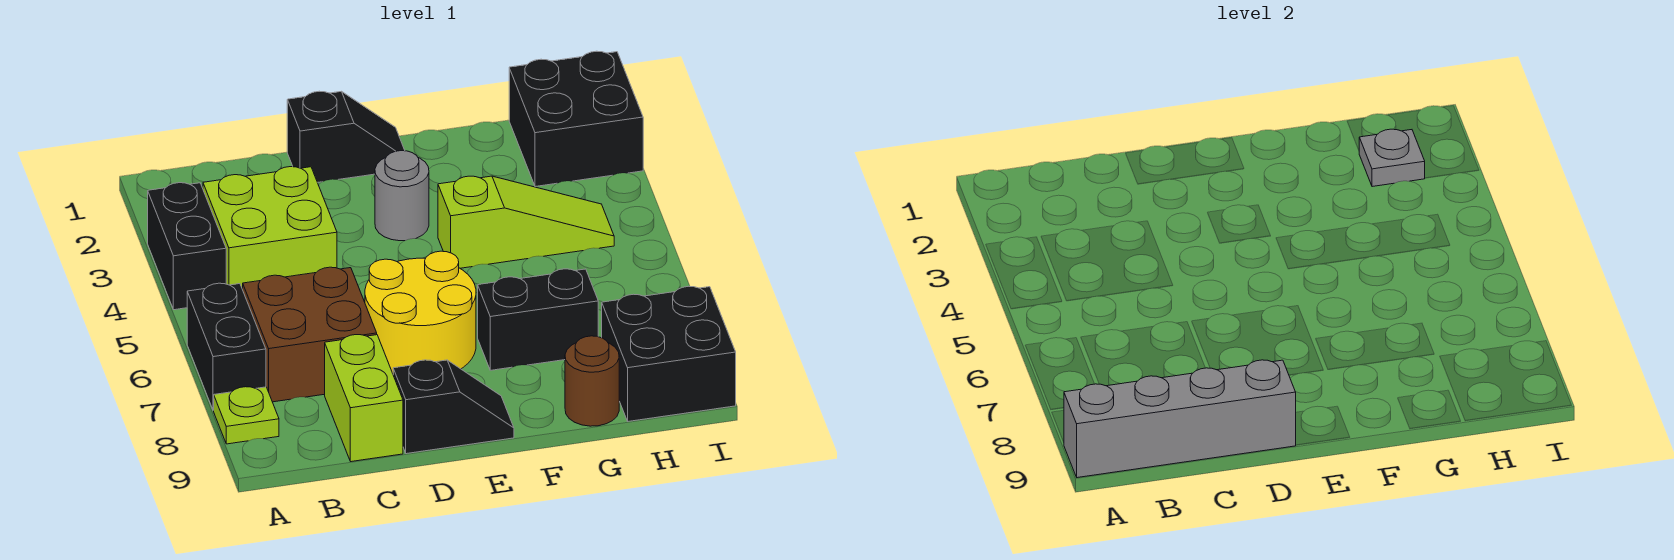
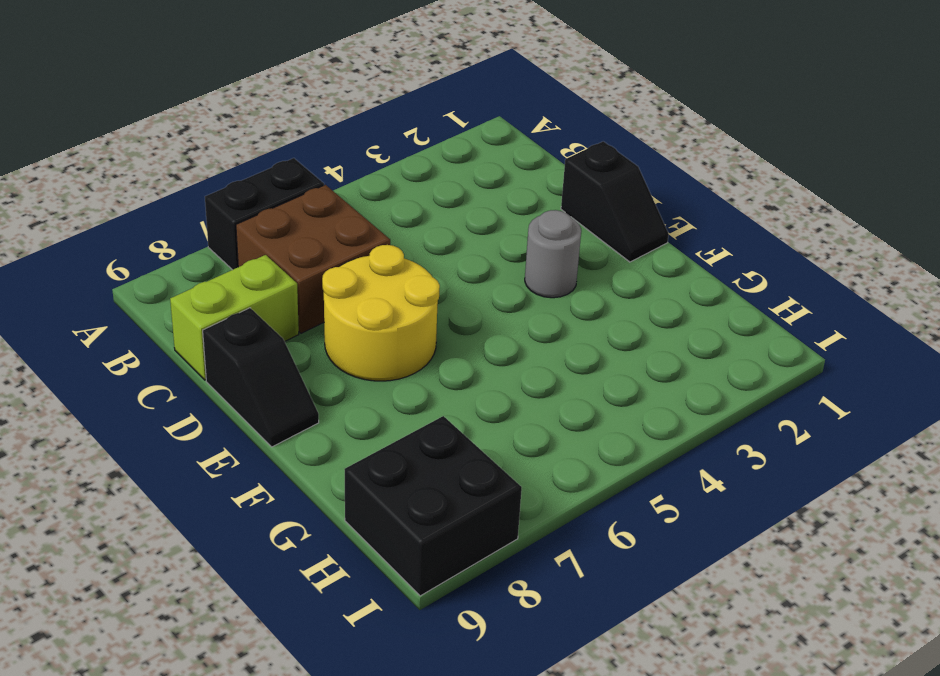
none -> black 1x2 brick [148,183,226,310]
none -> lime 1x1 plate [214,387,279,444]
none -> lime 2x2 brick [203,167,337,289]

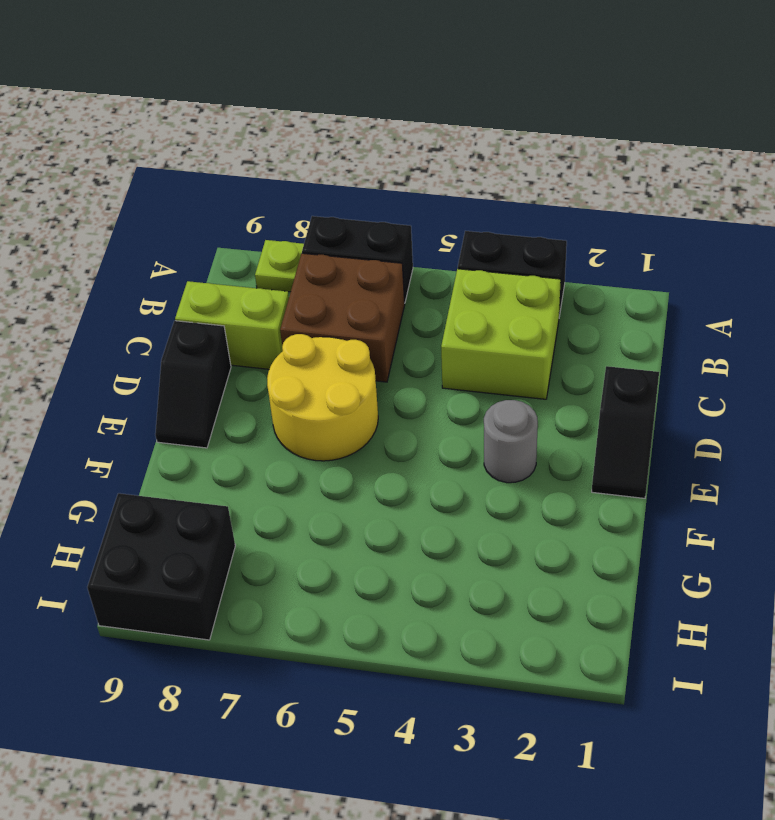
none -> lime 1x3 slope [438,176,614,268]
none -> black 1x2 brick [478,269,598,370]
none -> brown 1x1 round brick [565,336,619,426]

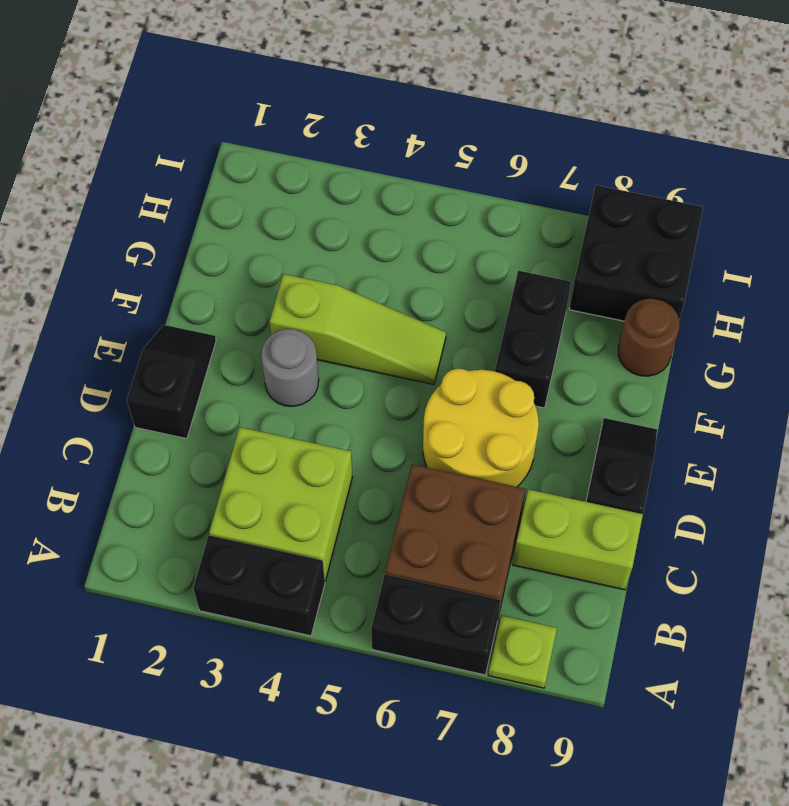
lime 1x3 slope [270,274,446,385] -> lime 1x3 slope turned to [438,176,614,268]
none -> black 2x2 brick [509,51,643,187]
none -> grey 1x4 brick [1064,360,1296,478]
none -> grey 1x1 plate [1359,129,1425,187]

